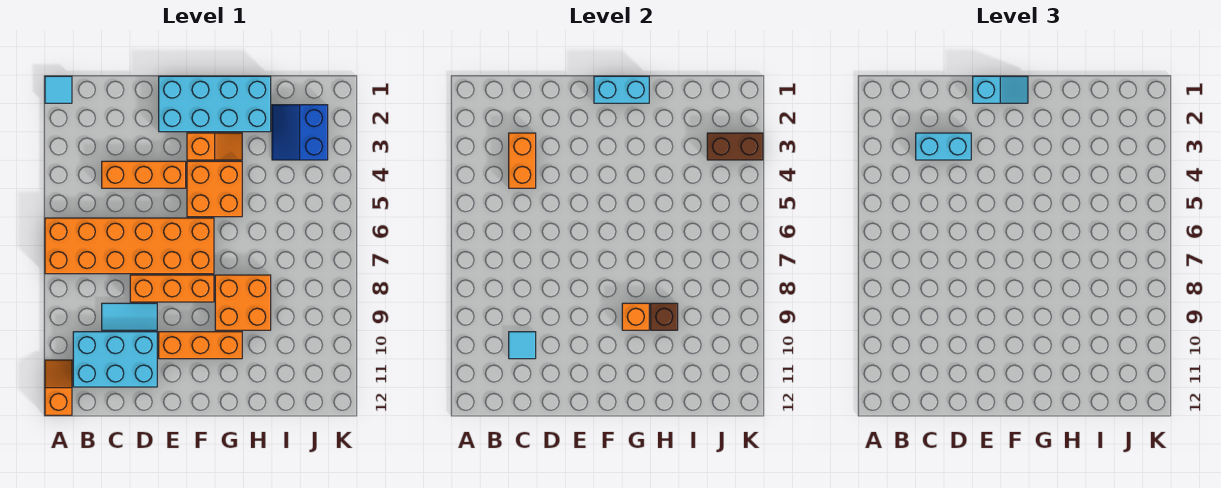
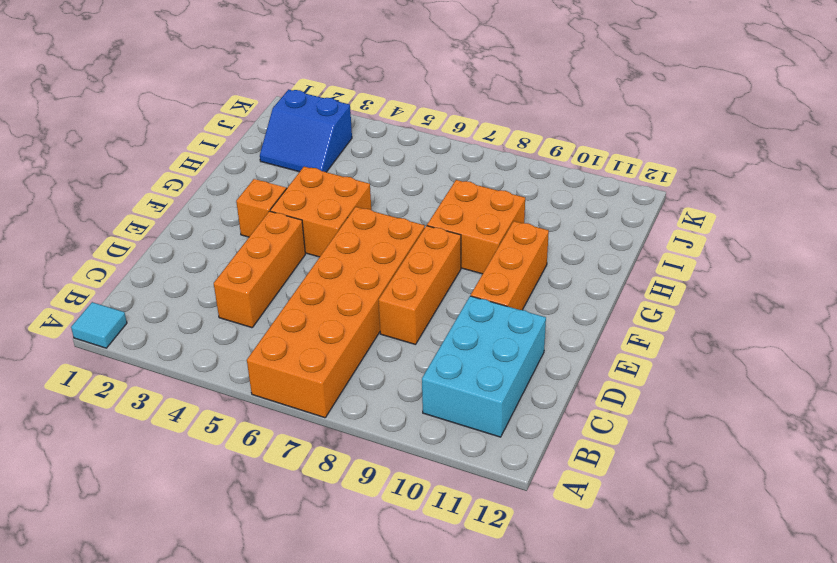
none -> orange 1x2 slope [45,360,72,415]
none -> cyan 1x2 tile [102,303,157,330]
none -> cyan 2x4 brick [159,76,271,132]

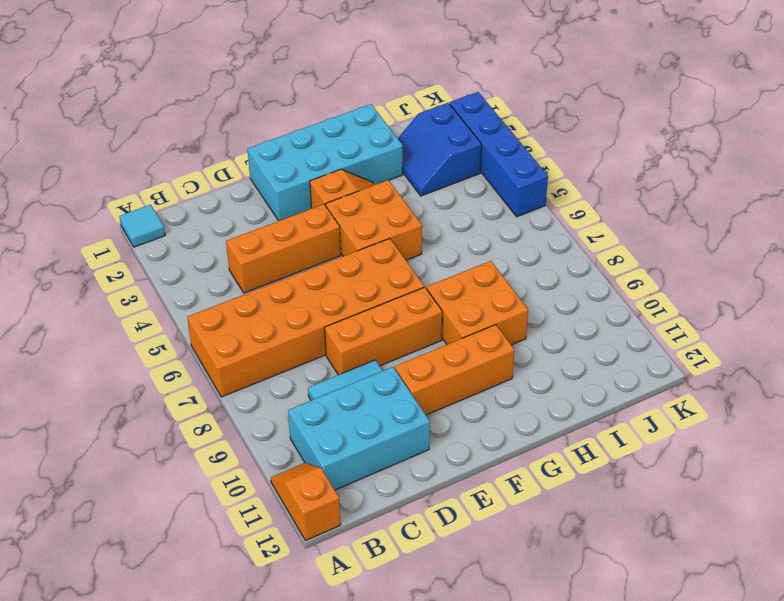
blue 1x4 brick [450,92,548,217] -> none
none -> orange 1x2 brick [509,133,536,188]
none -> cyan 1x1 tile [509,332,536,359]
none -> cyan 1x2 brick [594,76,649,103]

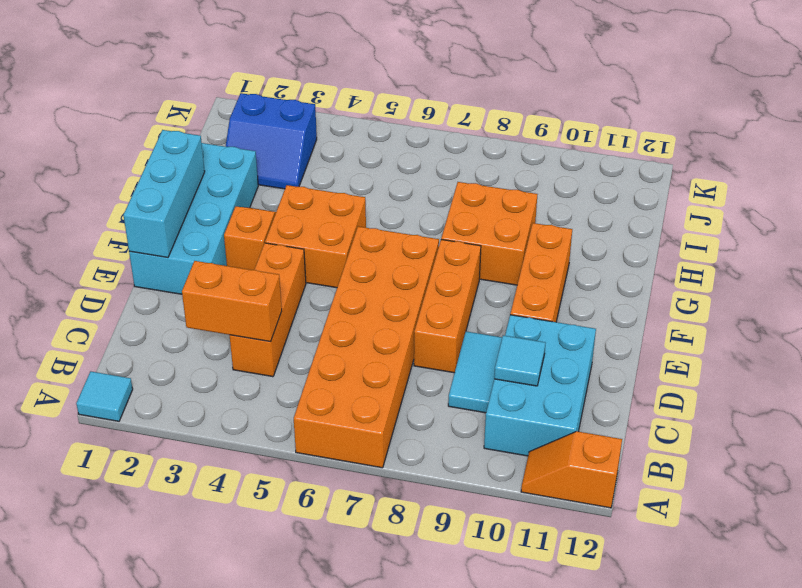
cyan 1x3 brick [123,130,205,258] -> cyan 1x2 brick [594,76,649,103]
none -> orange 1x1 brick [622,303,649,330]
none -> brown 1x1 brick [651,303,678,330]
none -> brown 1x2 brick [707,133,763,160]

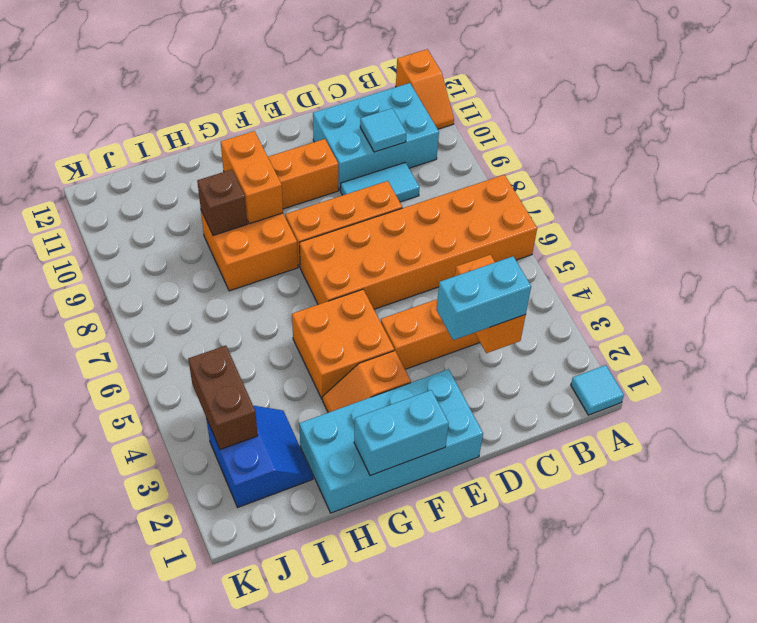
orange 1x2 brick [221,131,283,224] -> orange 1x1 brick [622,303,649,330]
brown 1x2 brick [188,346,258,450] -> brown 1x2 brick turned to [707,133,763,160]
none -> cyan 1x2 slope [973,76,1028,103]

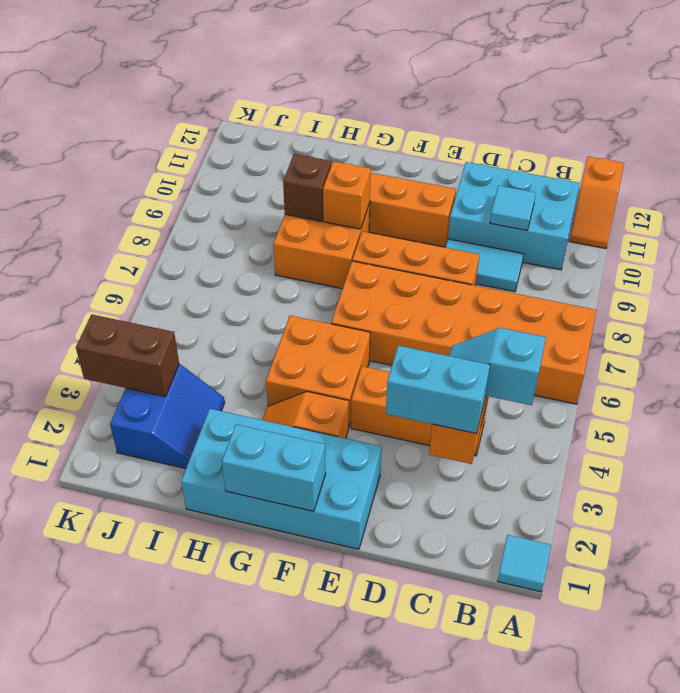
cyan 1x2 slope [449,328,546,405] -> cyan 1x2 slope moved to [973,76,1028,103]

